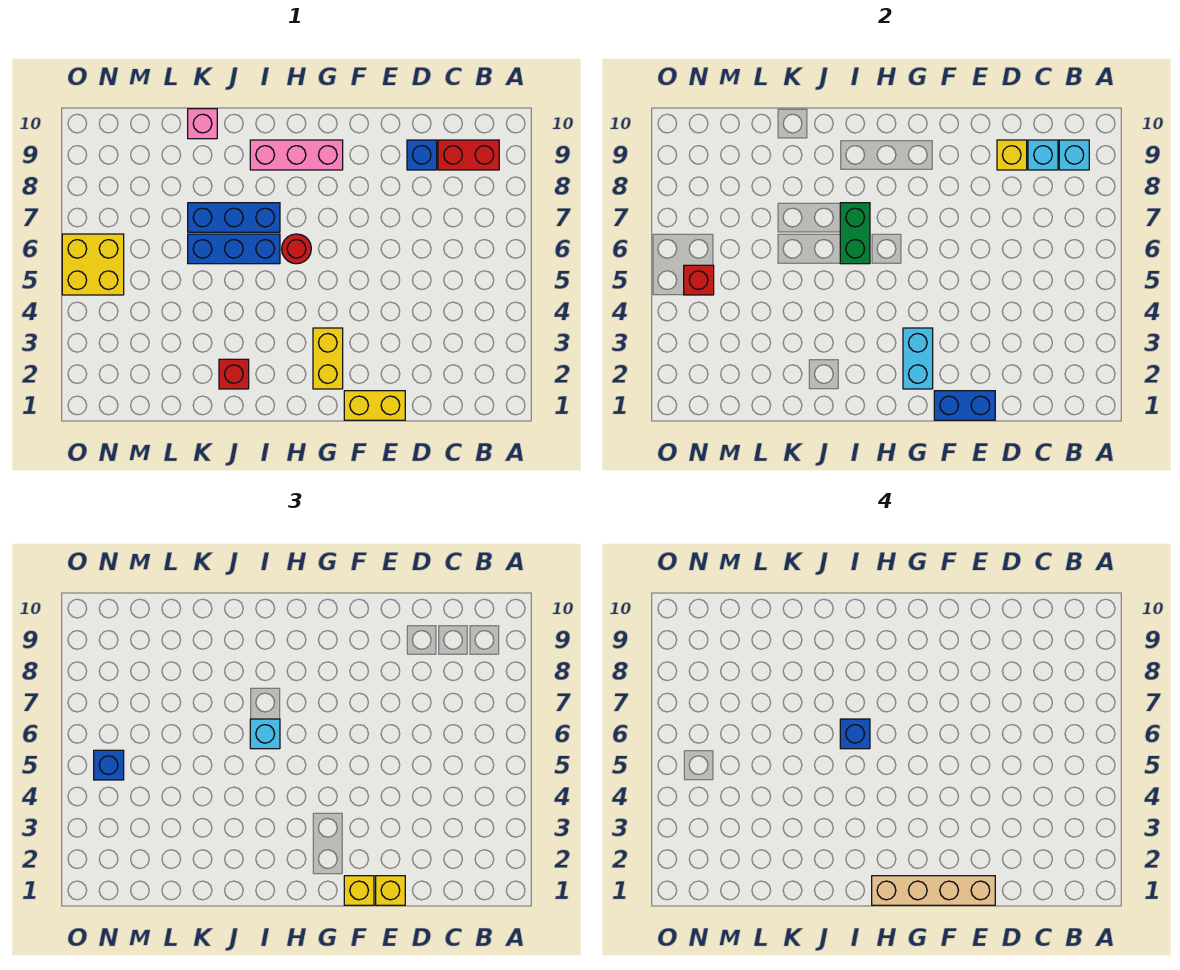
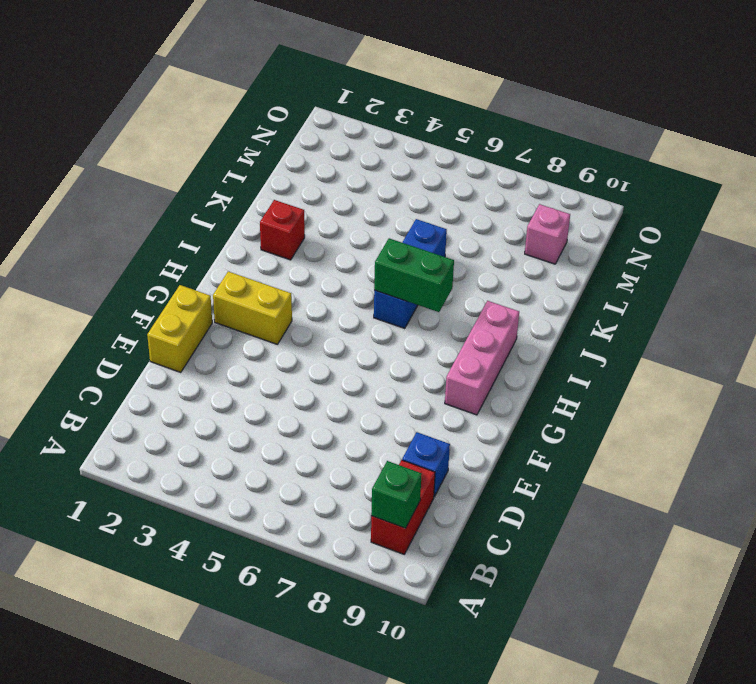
green 1x1 brick [371,461,422,528] -> cyan 1x1 brick [1059,140,1089,170]
pink 1x1 brick [525,204,570,264] -> pink 1x1 brick moved to [188,109,217,139]
none -> red 1x1 round brick [282,234,311,264]
none -> blue 1x3 brick [188,203,280,232]
none -> yellow 2x2 brick [62,234,124,295]

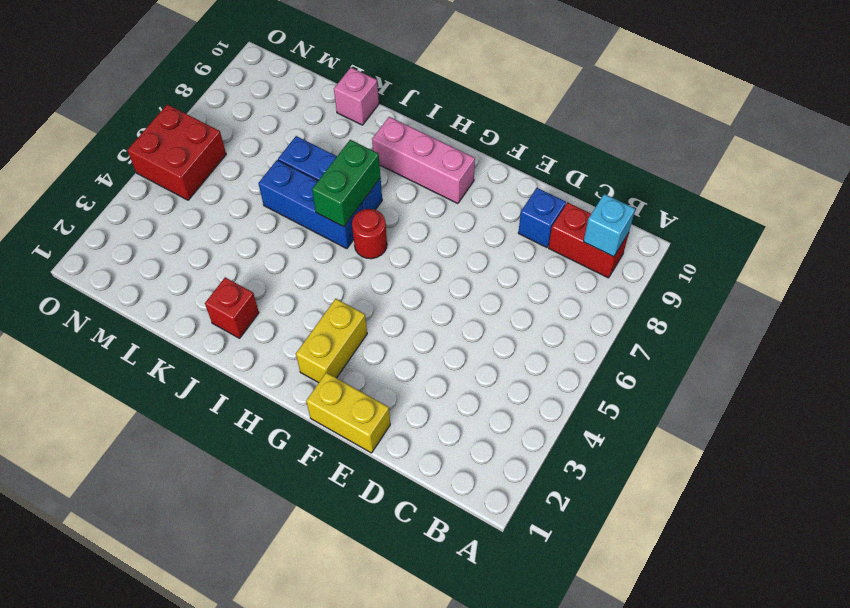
red 2x2 brick [127,104,226,200] -> yellow 2x2 brick [62,234,124,295]
none -> cyan 1x1 brick [1028,140,1058,170]
none -> yellow 1x1 brick [997,140,1027,170]
none -> blue 1x2 brick [934,391,995,420]

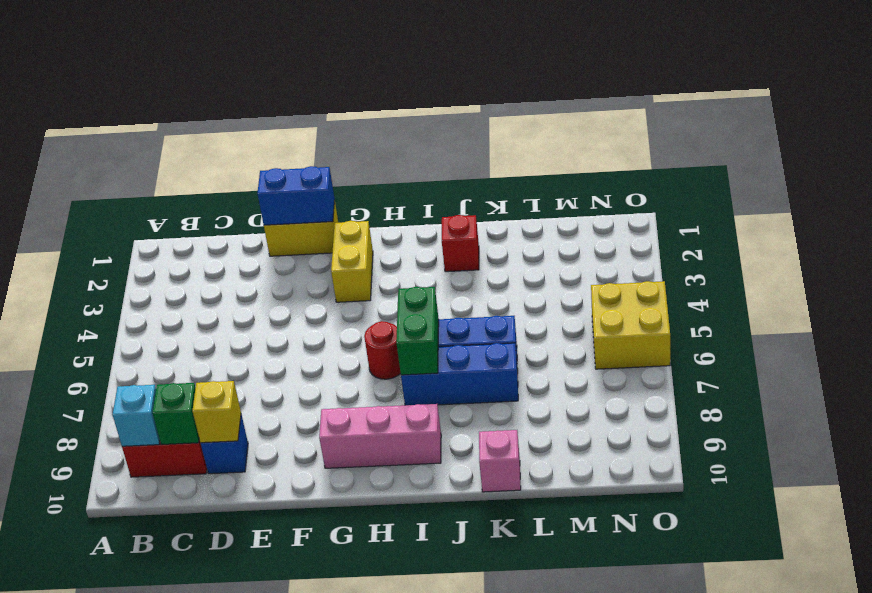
green 1x1 brick [152,383,199,445] -> cyan 1x1 brick [1028,140,1058,170]
none -> cyan 1x2 brick [903,328,933,389]
none -> red 1x1 brick [684,265,714,295]
none -> yellow 1x1 brick [376,876,405,905]

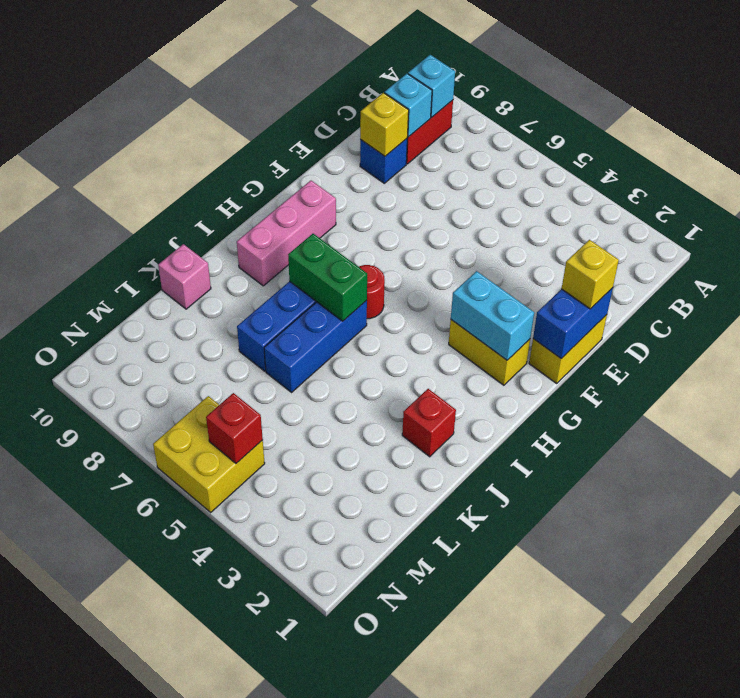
none -> yellow 1x1 brick [344,876,374,905]
none -> cyan 1x1 brick [250,719,280,749]
none -> blue 1x1 brick [94,750,124,780]

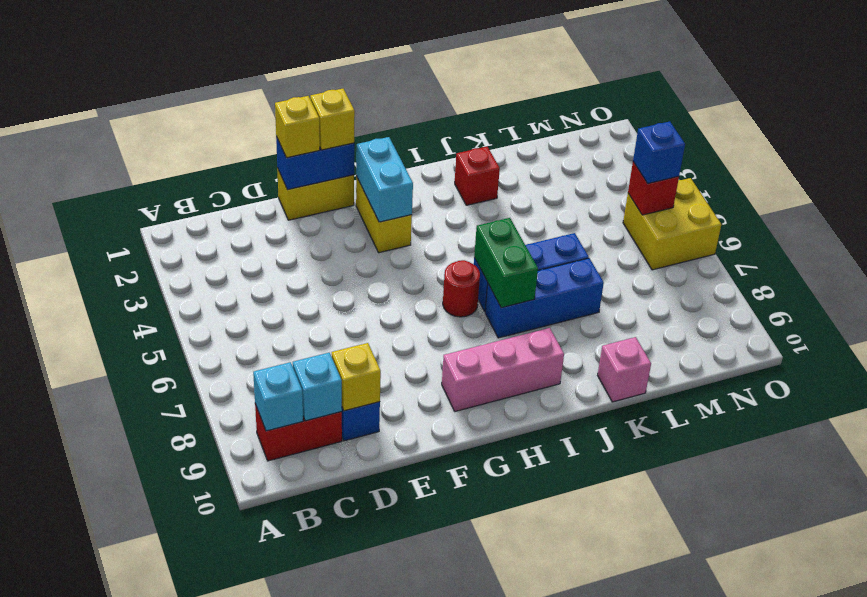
none -> cyan 1x1 brick [250,719,280,749]
none -> tan 1x4 brick [872,876,995,905]
none -> blue 1x1 brick [840,719,870,749]

